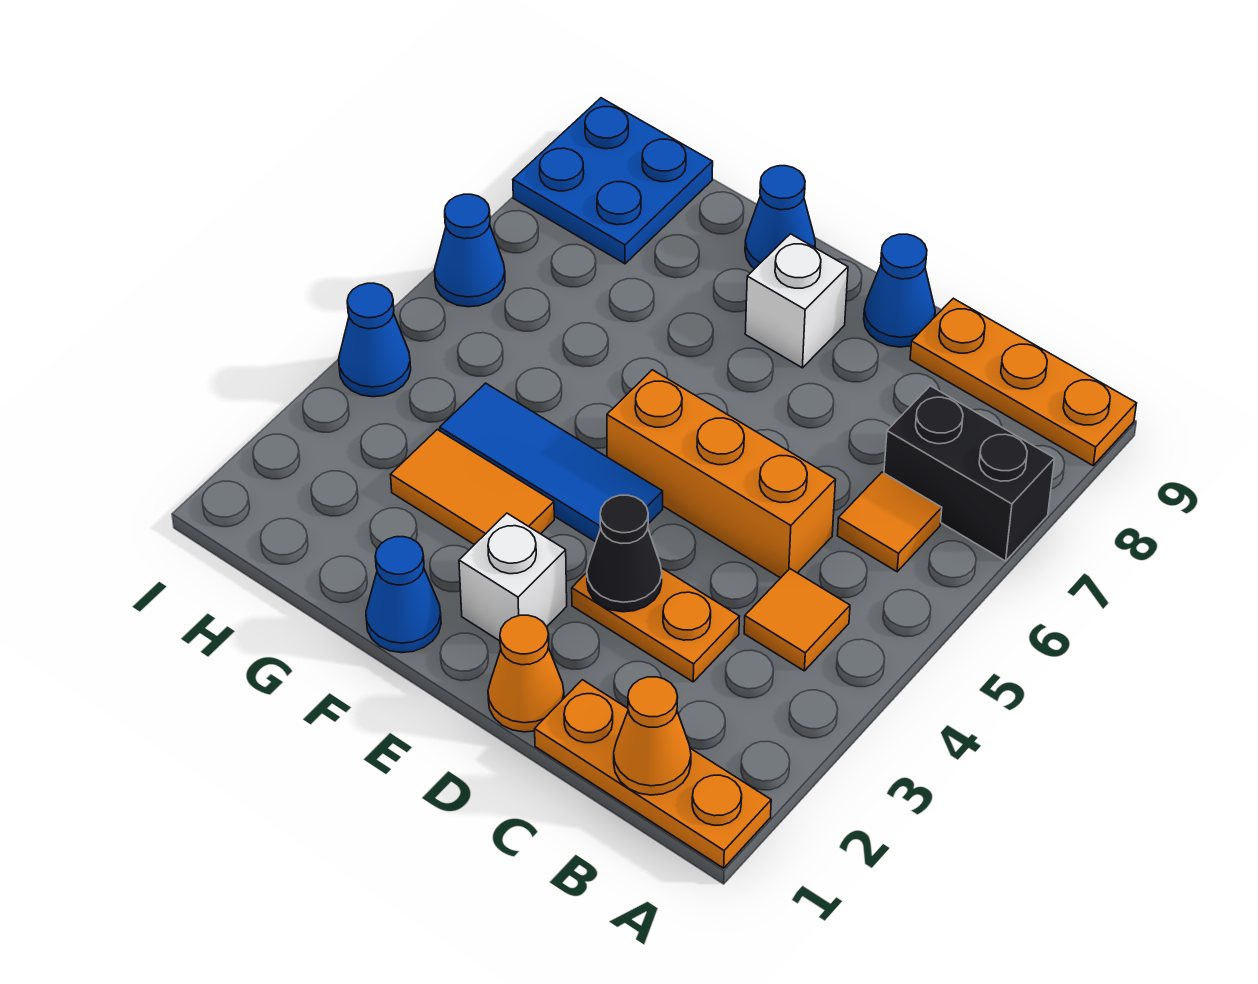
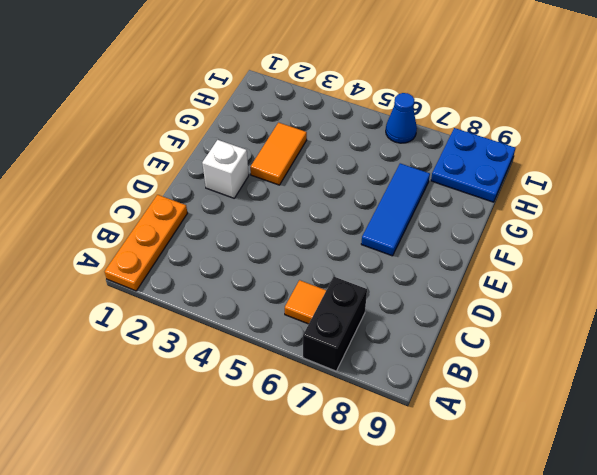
blue 1x3 tile [361,163,430,256] -> blue 1x3 tile moved to [440,383,663,542]
none -> orange 1x3 plate [910,298,1137,465]
none -> orange 1x1 tile [744,569,850,671]
none -> orange 1x2 plate [572,568,740,682]

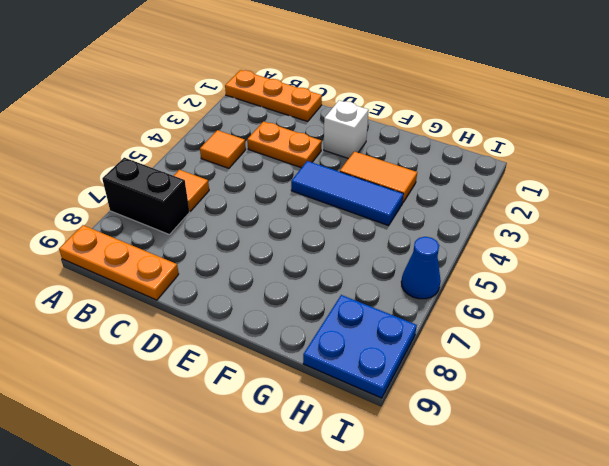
none -> orange 1x3 brick [607,370,836,578]
none -> orange 1x1 cone [488,615,564,732]
none -> blue 1x1 cone [864,234,935,347]

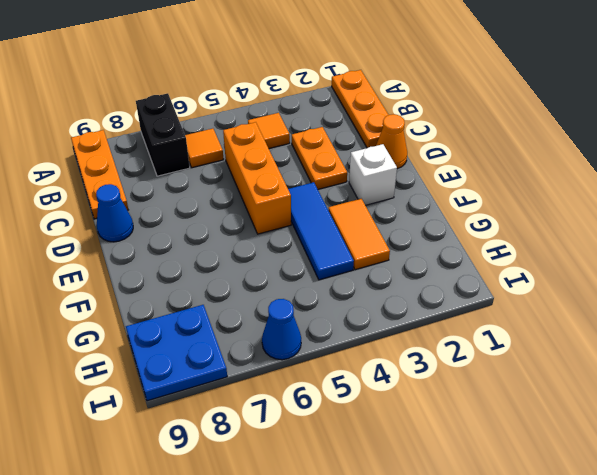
none -> white 1x1 brick [745,234,848,368]
none -> blue 1x1 cone [366,537,441,653]
none -> blue 1x1 cone [745,166,815,269]

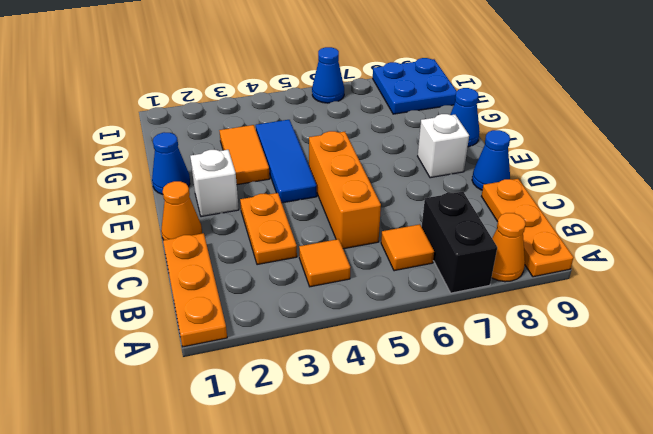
orange 1x1 cone [492,213,526,282] -> orange 1x1 cone moved to [614,677,691,795]
none -> blue 1x1 cone [339,283,411,397]
none -> black 1x1 cone [587,495,662,612]

